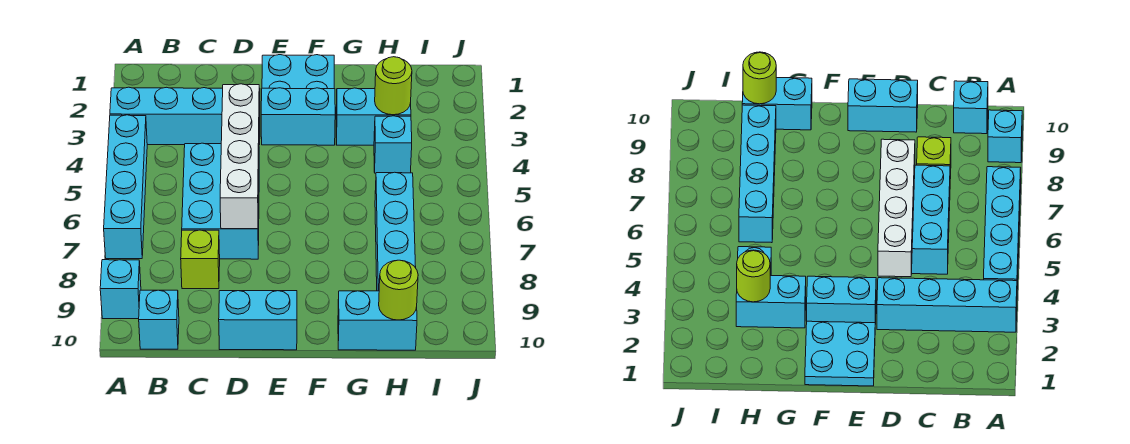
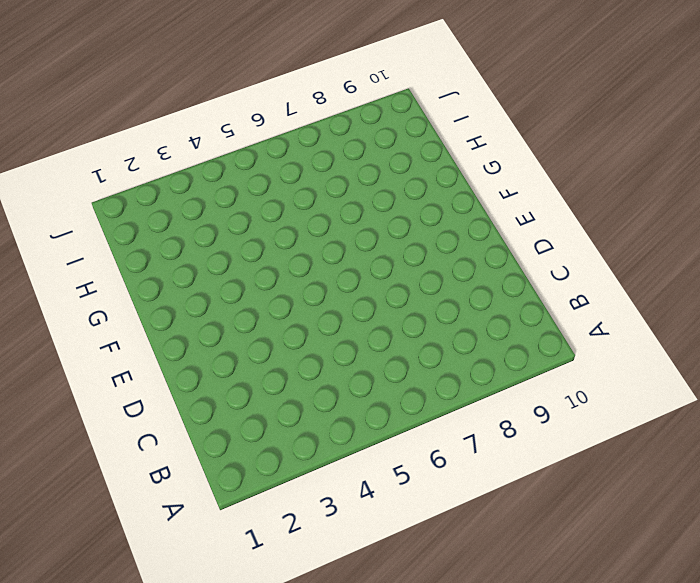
none -> cyan 1x4 brick [110,87,260,145]
none -> cyan 1x4 brick [104,115,147,259]
none -> cyan 1x1 brick [100,260,141,319]

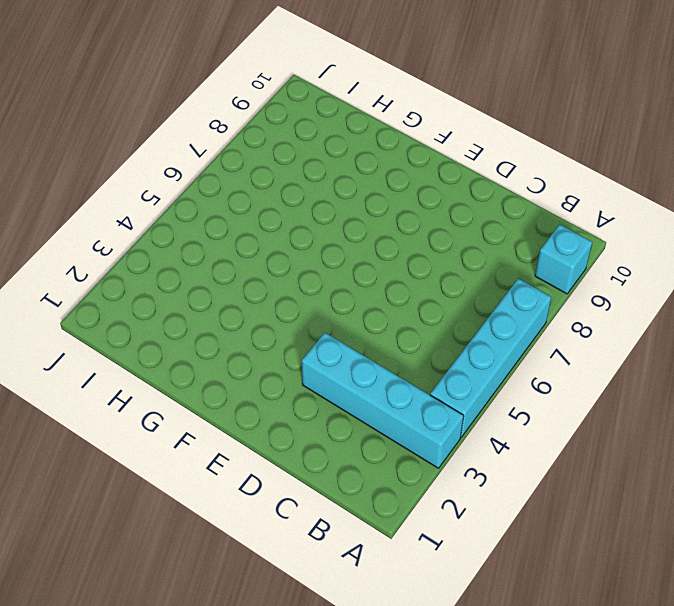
none -> cyan 1x1 brick [139,290,179,349]
none -> cyan 2x3 brick [182,143,259,259]
none -> lime 1x1 brick [181,230,220,289]

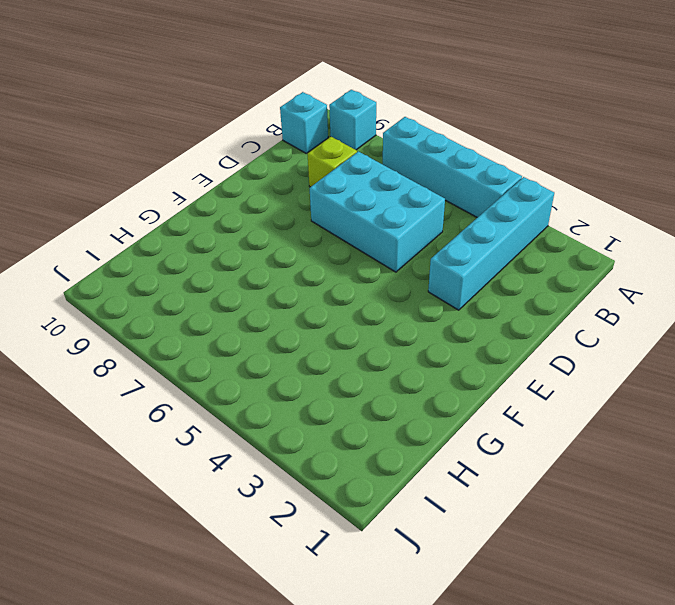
none -> cyan 1x2 brick [219,291,297,350]
none -> cyan 2x2 plate [262,55,334,89]
none -> cyan 1x2 brick [261,88,335,145]

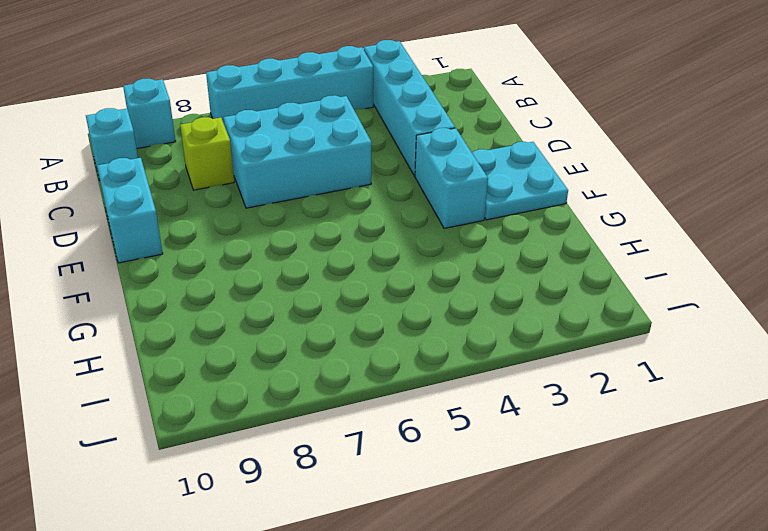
none -> cyan 1x2 brick [336,88,411,145]
none -> cyan 1x2 brick [338,291,417,350]
none -> cyan 1x1 brick [374,116,412,173]

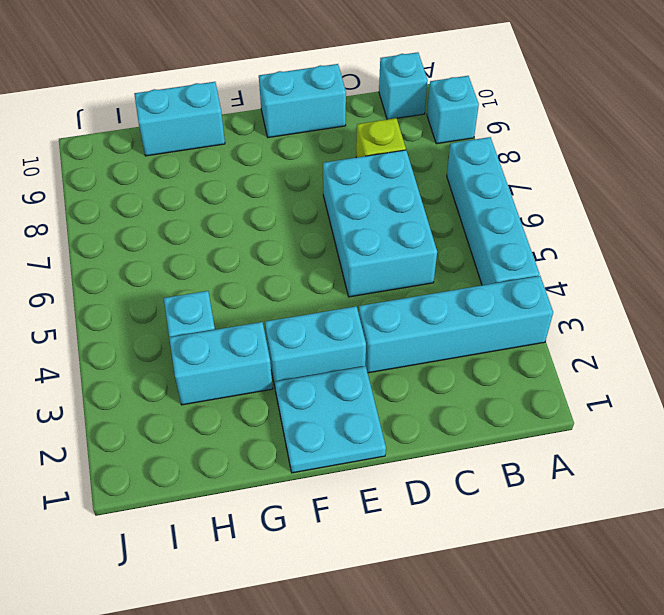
none -> cyan 1x4 brick [375,172,416,291]
none -> white 1x4 brick [220,84,259,229]
none -> lime 1x1 round brick [375,57,412,115]

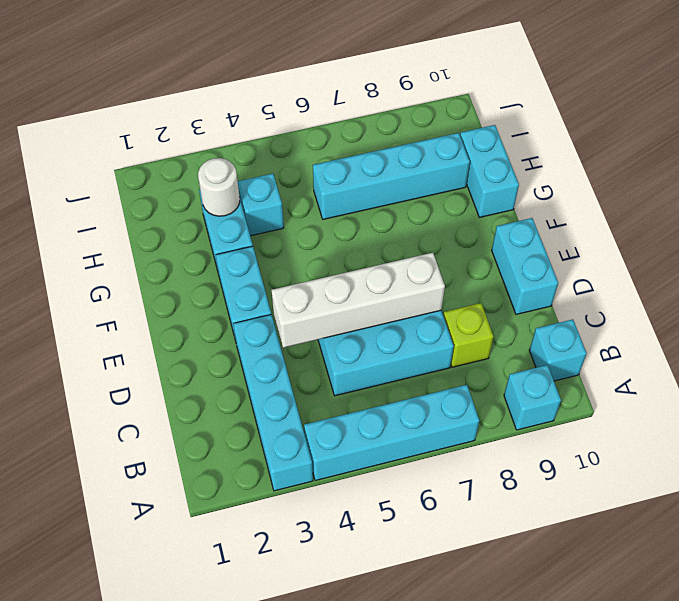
white 1x1 round brick [198,158,240,216] -> lime 1x1 round brick [375,57,412,115]
none -> cyan 2x2 plate [262,55,334,89]
none -> lime 1x1 round brick [379,260,418,320]

